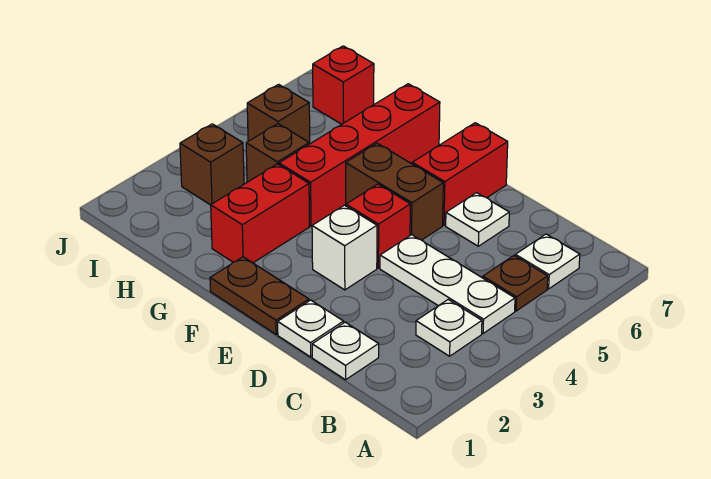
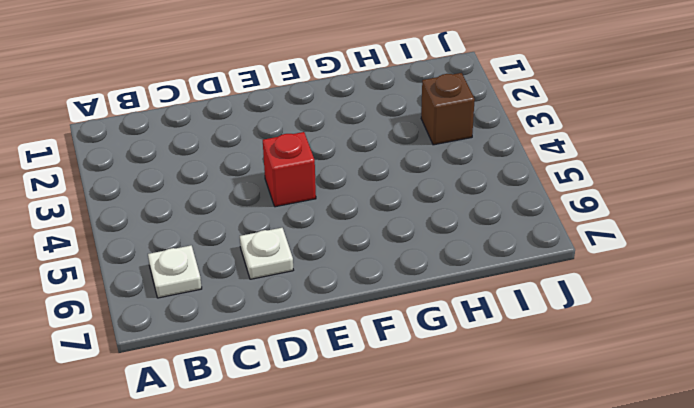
none -> white 1x1 plate [416,300,482,356]
none -> white 1x3 plate [380,235,515,333]
none -> brown 1x1 plate [483,256,548,311]

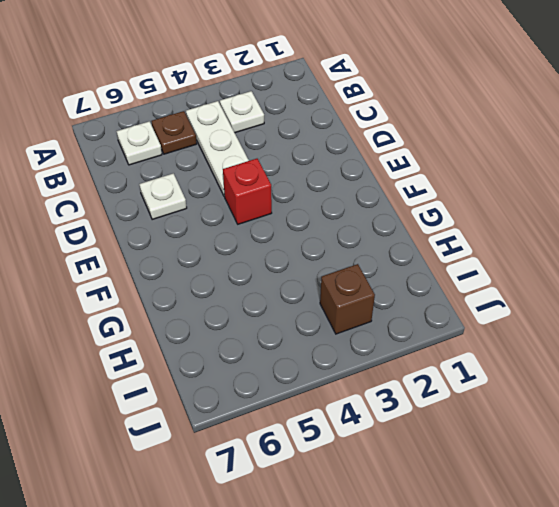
none -> white 1x1 plate [312,322,379,380]
none -> white 1x1 plate [278,300,344,357]
none -> brown 1x2 plate [210,257,309,334]

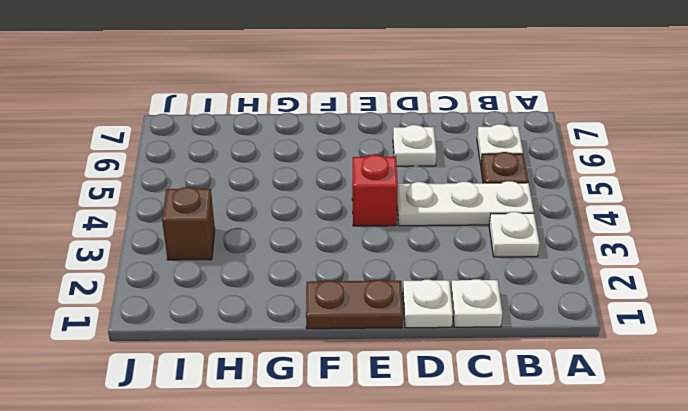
none -> white 1x1 brick [312,205,377,290]
none -> brown 1x2 brick [346,143,443,240]
none -> red 1x2 brick [412,123,508,225]

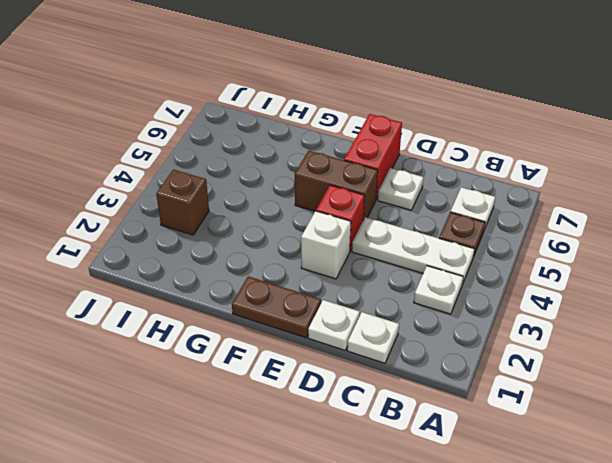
none -> red 1x2 brick [211,164,309,263]
none -> red 1x4 brick [279,84,440,226]
none -> brown 1x1 brick [246,124,309,182]

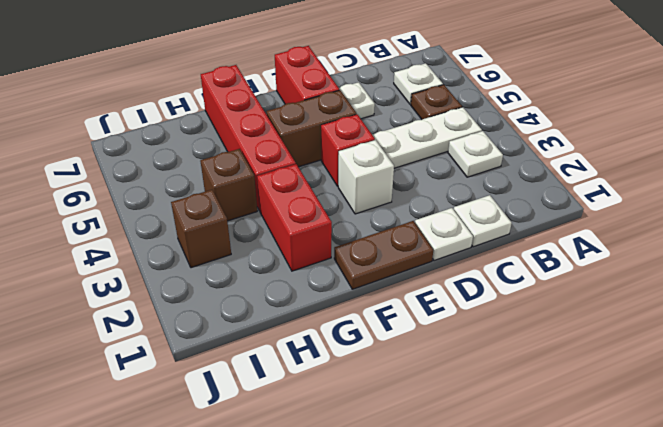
none -> brown 1x1 brick [247,84,310,144]
none -> red 1x1 brick [313,46,374,124]

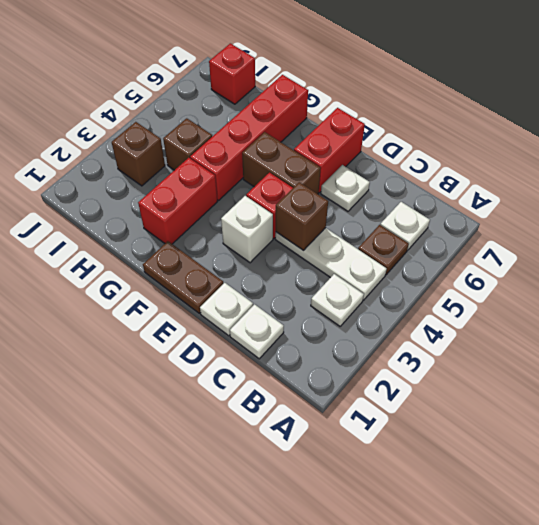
brown 1x1 brick [276,182,328,251] -> brown 1x1 brick moved to [247,84,310,144]

